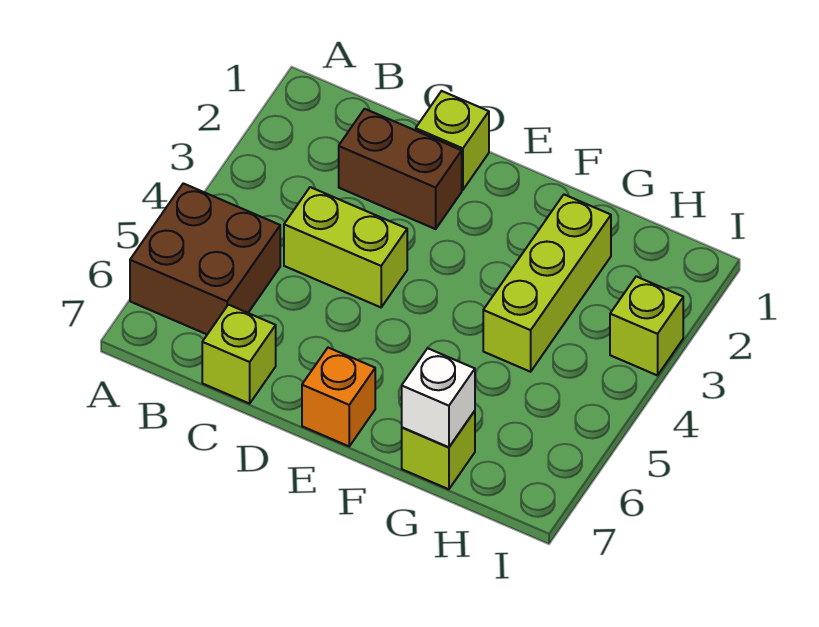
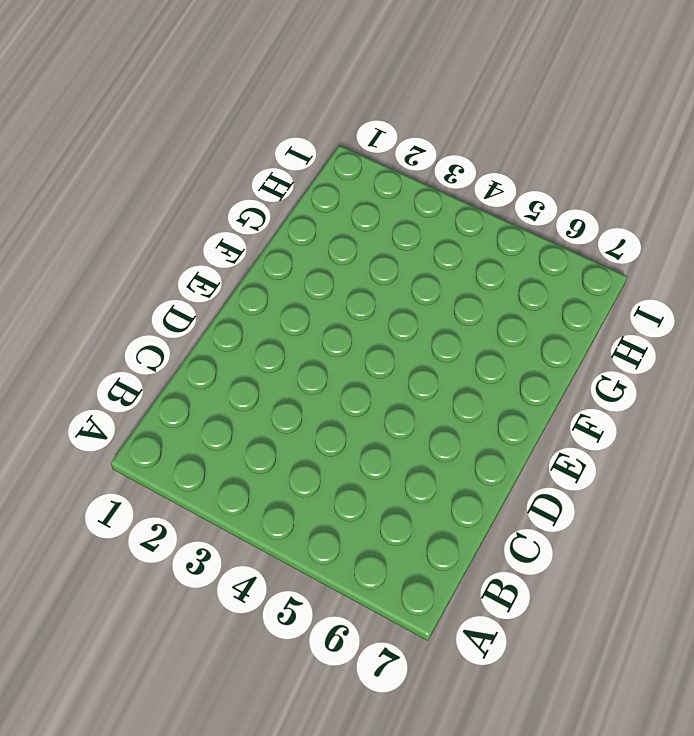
none -> brown 2x2 brick [130,183,280,334]
none -> brown 1x2 brick [339,109,462,229]

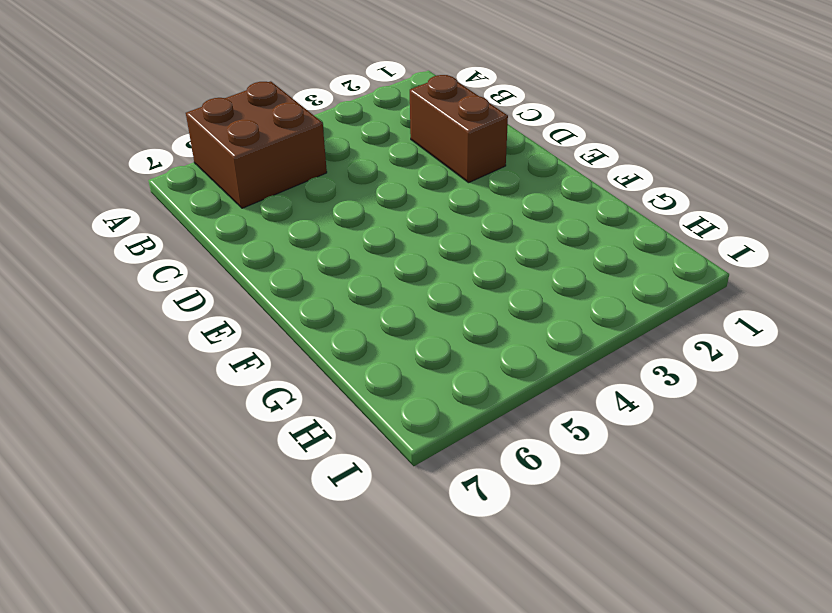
none -> lime 1x2 brick [284,187,407,307]
none -> lime 1x1 brick [202,305,276,404]

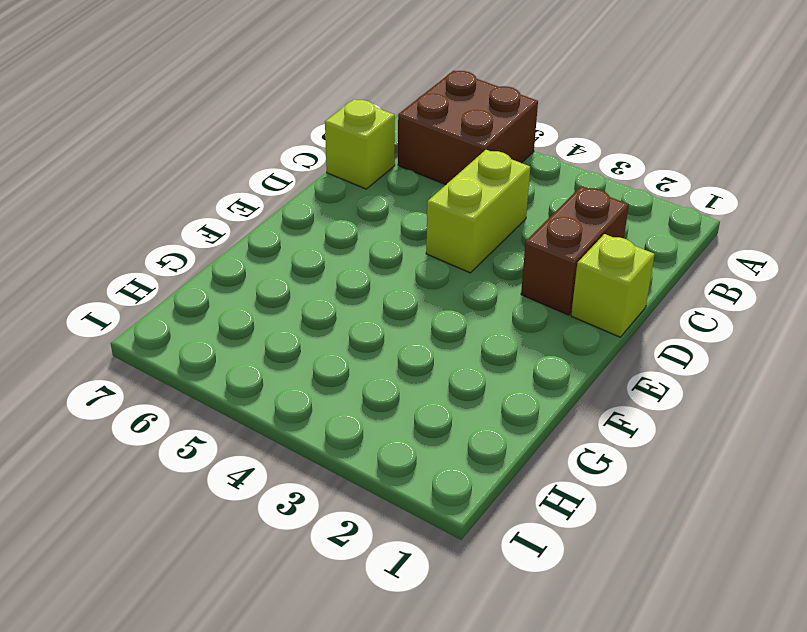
none -> orange 1x1 brick [302,348,375,446]
none -> lime 1x3 brick [483,195,611,372]

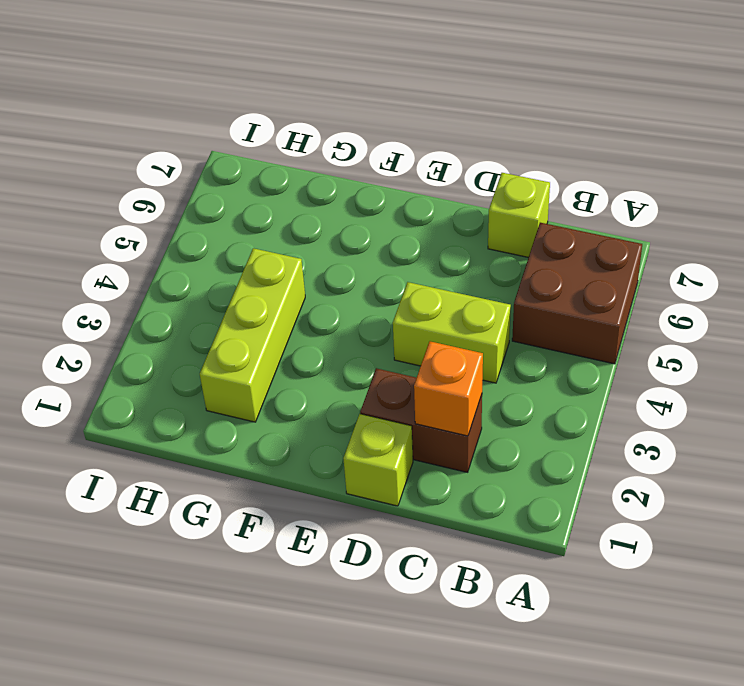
orange 1x1 brick [414,341,483,436] -> orange 1x1 brick moved to [302,348,375,446]
none -> lime 1x1 brick [402,411,475,489]
none -> lime 1x1 brick [610,276,683,375]

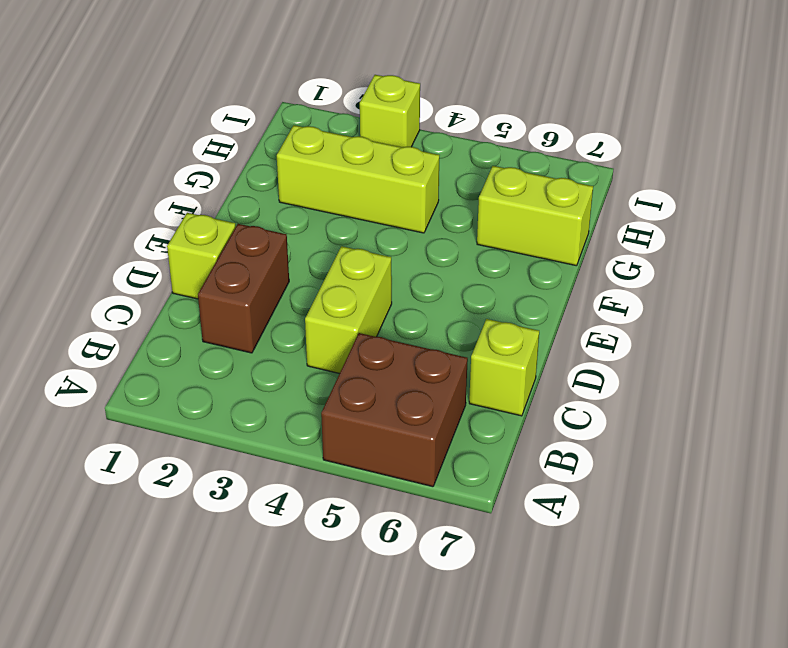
lime 1x2 brick [477,166,593,266] -> lime 1x1 brick [402,411,475,489]
none -> orange 1x1 brick [302,348,375,446]
none -> white 1x1 brick [402,348,475,447]

